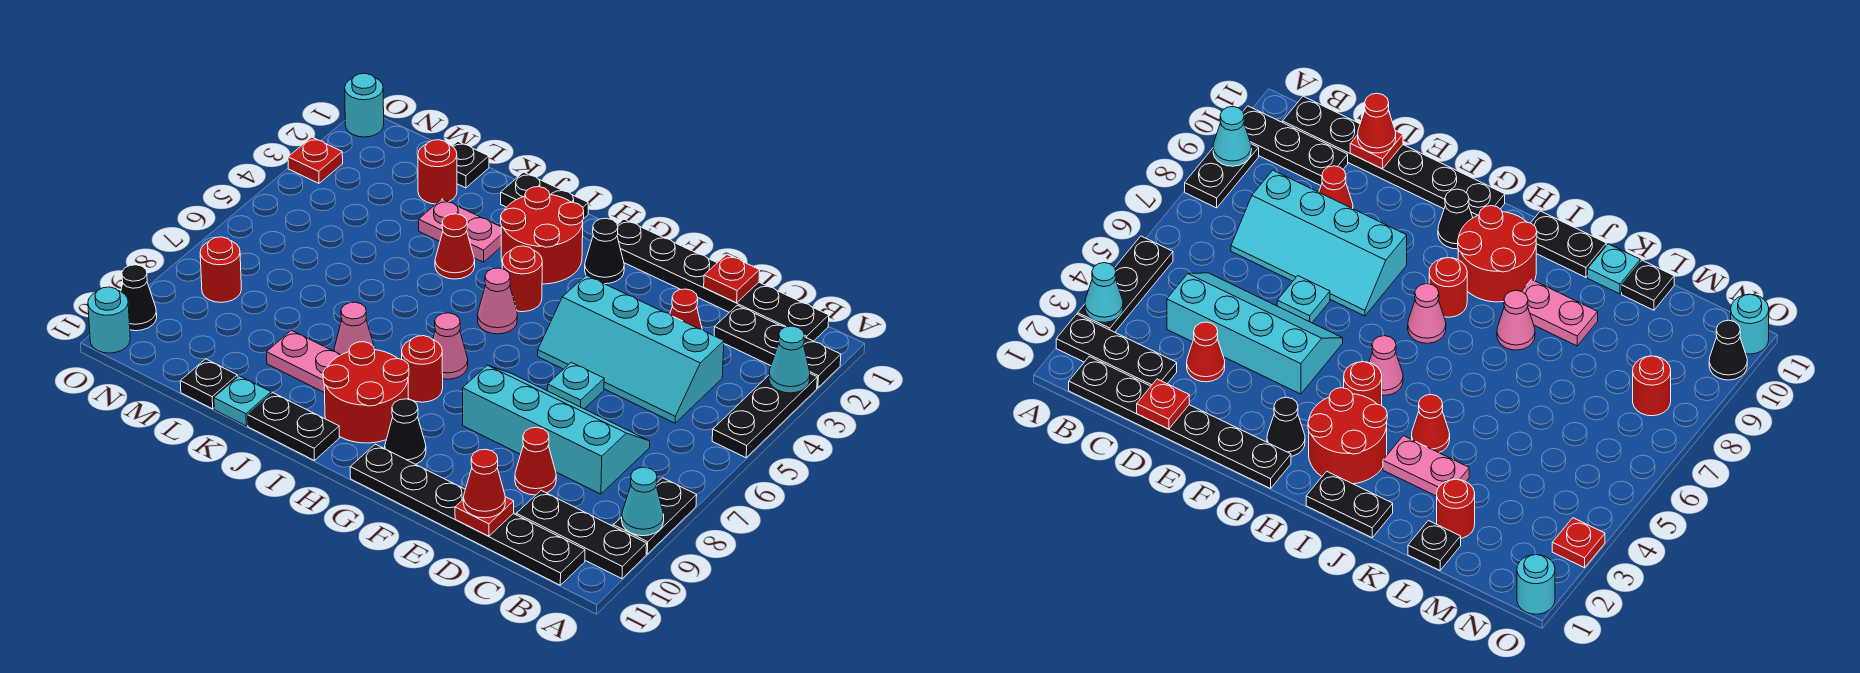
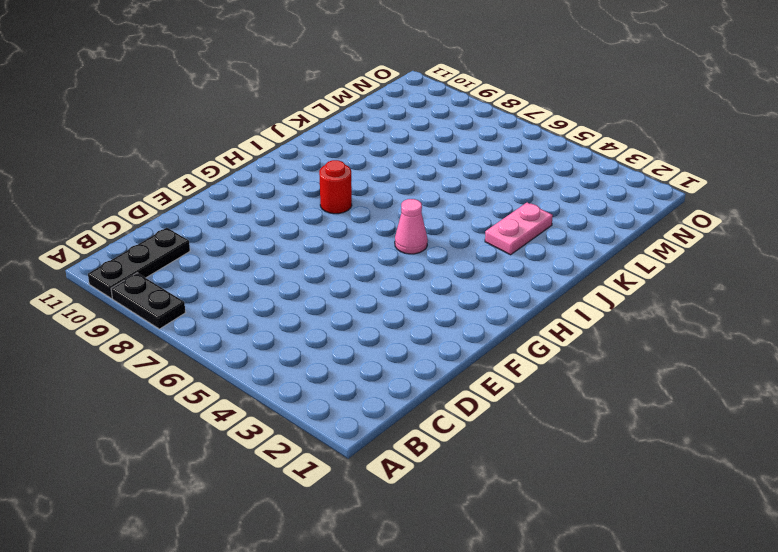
none -> black 1x3 plate [714,305,841,388]
none -> black 1x3 plate [712,374,817,458]
none -> black 1x6 plate [617,219,829,341]
none -> black 1x6 plate [350,444,585,585]

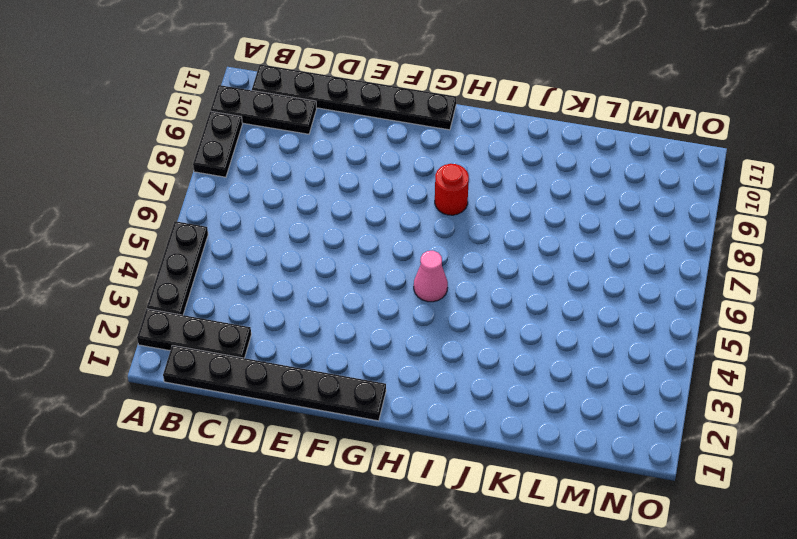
none -> cyan 2x4 slope [538,275,724,423]
none -> cyan 2x4 slope [463,365,650,494]
none -> red 1x1 cone [670,289,702,329]
none -> red 1x1 cone [515,427,556,495]

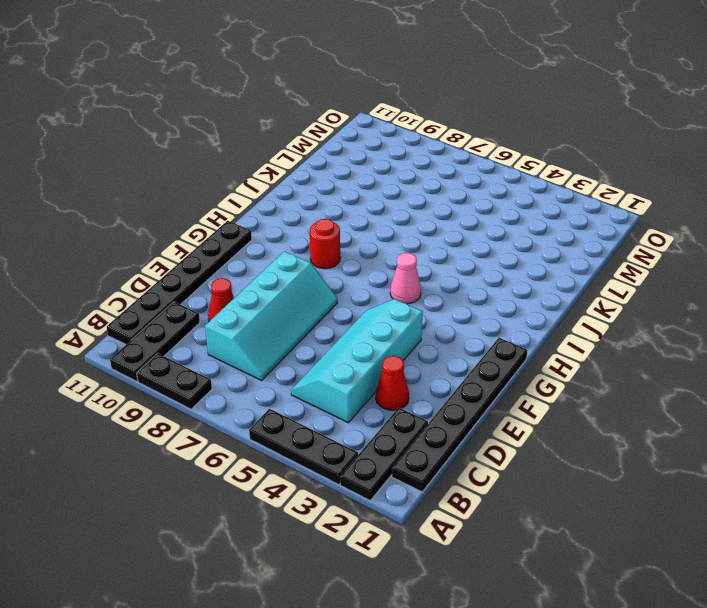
none -> cyan 1x1 plate [547,362,604,409]
none -> black 1x1 cone [585,218,624,284]
none -> black 1x1 cone [385,399,426,464]
none -> red 2x2 round brick [501,187,584,284]

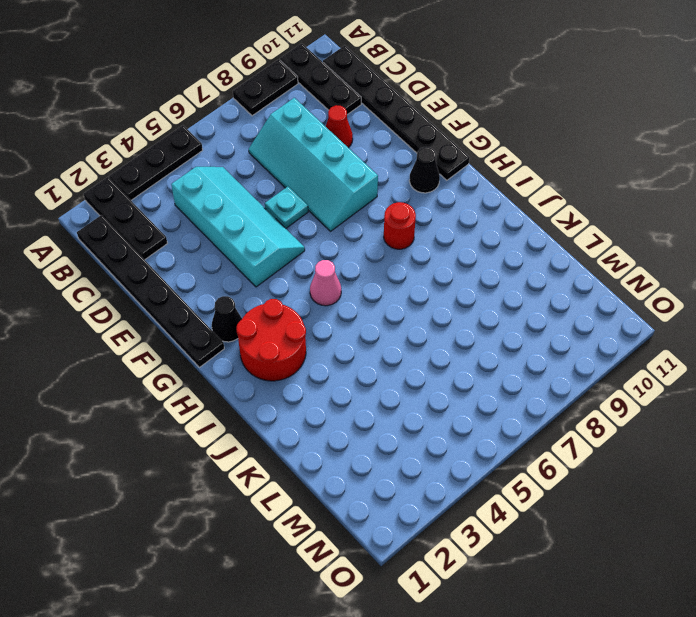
none -> red 1x1 cone [670,289,702,329]
none -> red 1x1 round brick [502,246,542,312]
none -> pink 1x1 cone [433,313,468,379]
none -> red 2x2 round brick [323,342,409,443]

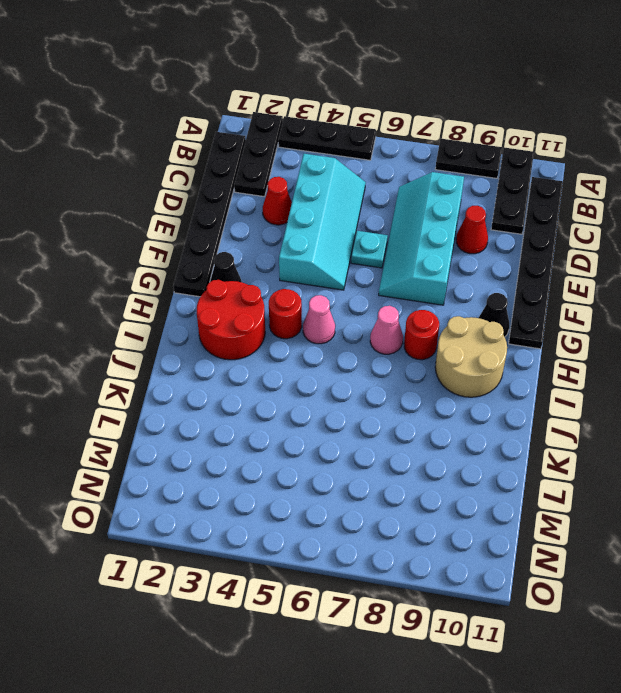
tan 2x2 round brick [435,316,507,397] -> red 2x2 round brick [323,342,409,443]
none -> black 1x2 plate [501,172,588,218]
none -> black 1x2 plate [248,393,339,460]
none -> pink 1x2 plate [419,199,501,262]
none -> red 1x1 cone [435,214,475,279]

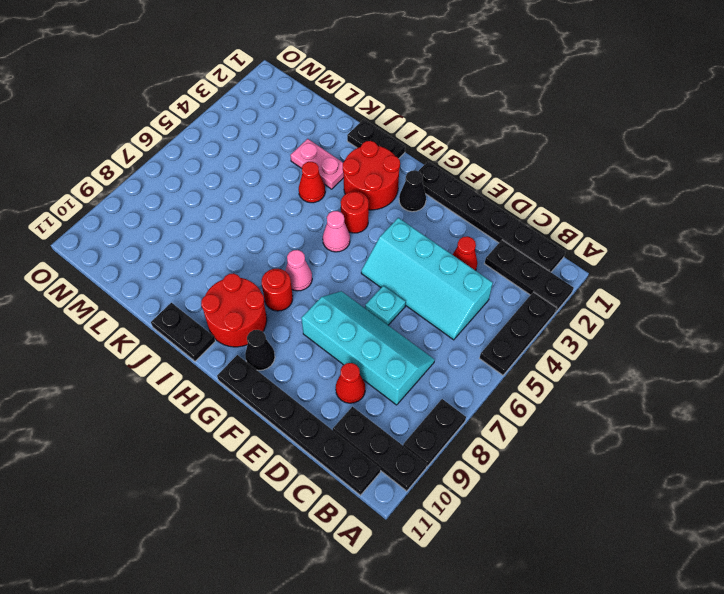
none -> pink 1x1 cone [334,302,374,355]
none -> pink 1x2 plate [267,330,340,393]
none -> cyan 1x1 plate [214,376,271,426]
none -> black 1x1 plate [452,141,489,188]

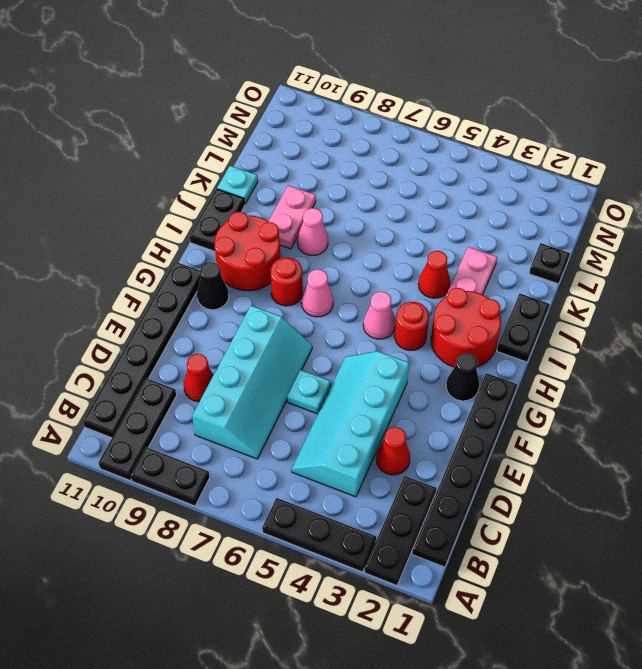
none -> red 1x1 round brick [418,140,457,204]
none -> black 1x1 plate [180,359,238,409]
none -> red 1x1 round brick [200,237,241,302]
none -> cyan 1x1 round brick [345,73,384,137]

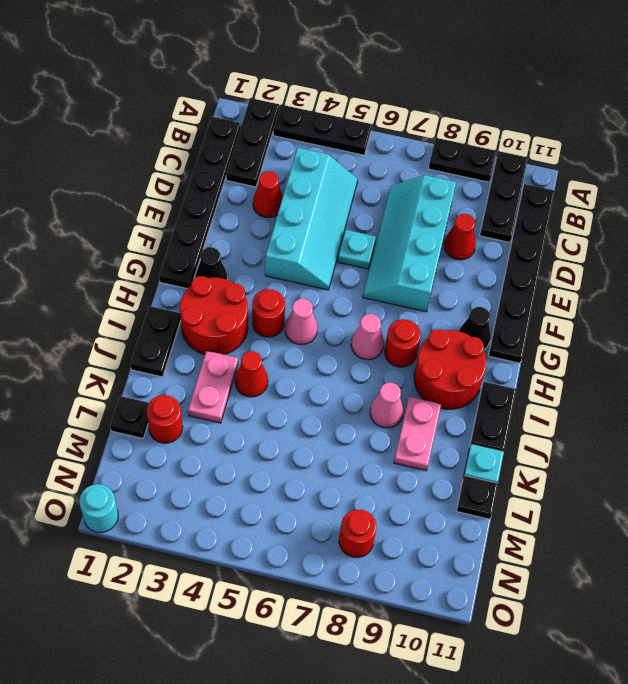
none -> red 1x1 plate [288,137,343,183]
none -> black 1x1 cone [121,265,157,331]
none -> cyan 1x1 round brick [88,287,130,353]
none -> cyan 1x1 cone [769,326,810,393]

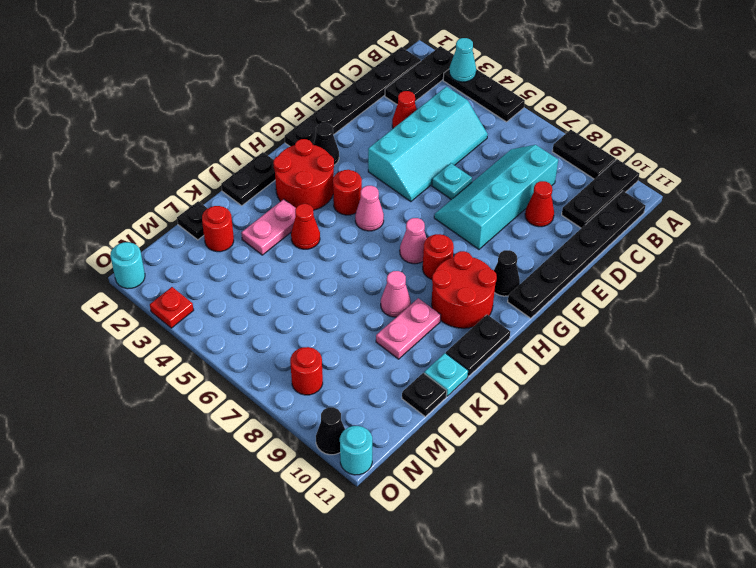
none -> cyan 1x1 cone [622,467,664,536]
none -> red 1x1 plate [704,254,760,303]
none -> red 1x1 plate [455,497,514,536]
none -> red 1x1 cone [463,449,505,518]

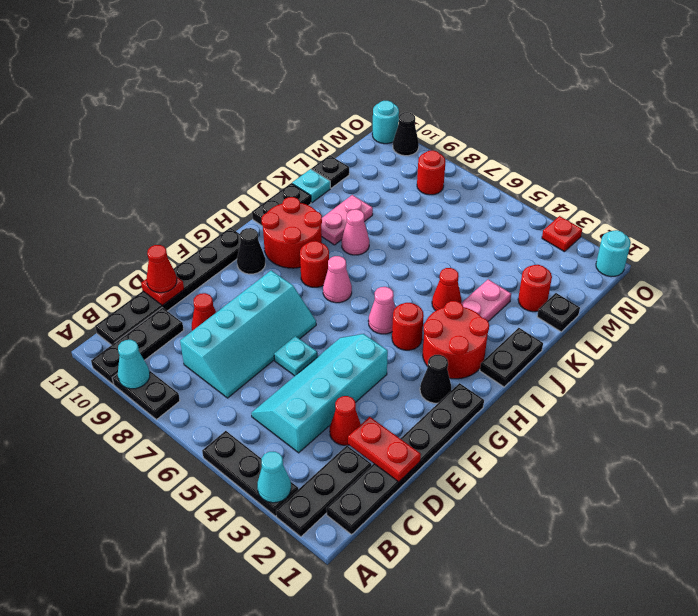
red 1x2 plate [348,417,421,482] -> red 1x1 plate [704,254,760,303]

